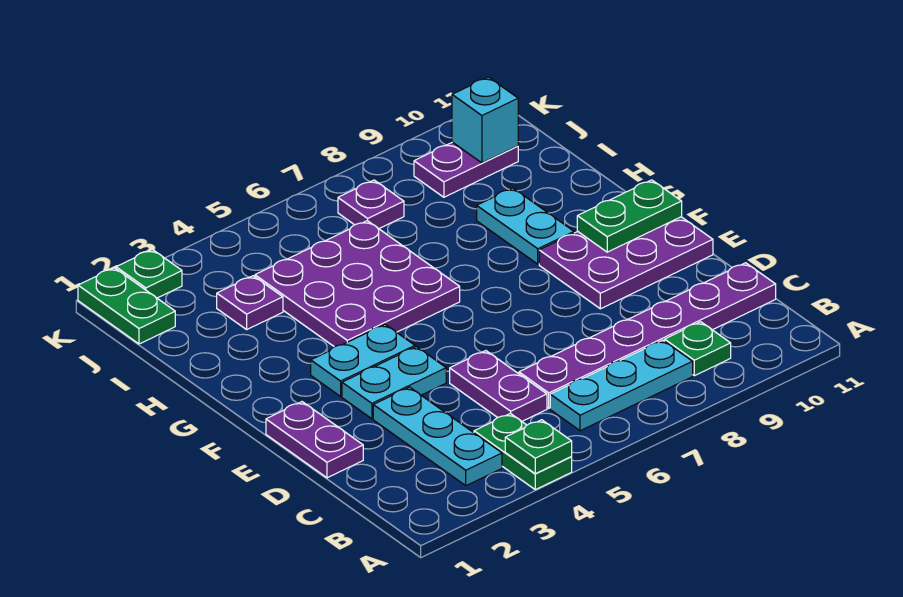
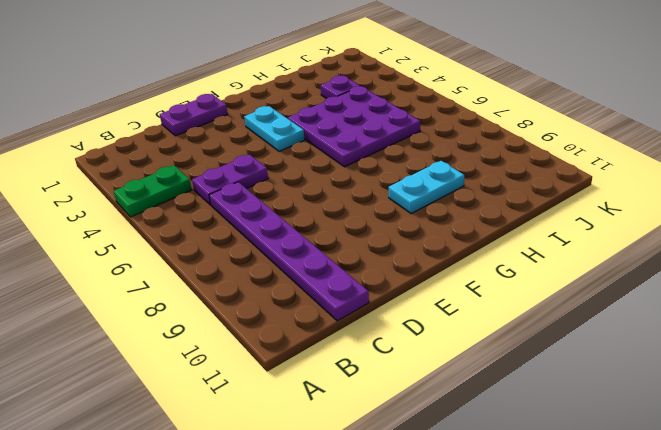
none -> cyan 1x3 plate [373,387,502,486]
none -> cyan 1x3 plate [550,340,693,431]
none -> green 1x1 plate [665,322,731,376]

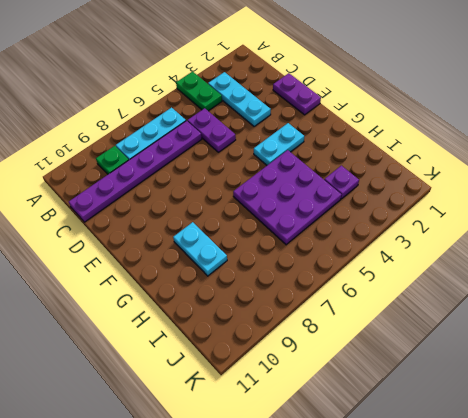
none -> cyan 1x2 plate [342,347,446,419]
none -> purple 2x3 plate [539,217,713,309]
none -> green 1x2 plate [78,268,175,344]

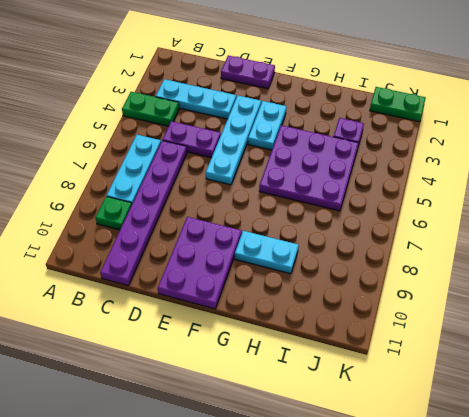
cyan 1x4 plate [206,96,261,185] -> cyan 1x2 plate [342,347,446,419]
none -> purple 1x1 plate [338,180,404,229]
none -> purple 1x2 plate [414,142,518,197]
none -> green 1x1 plate [116,249,182,298]

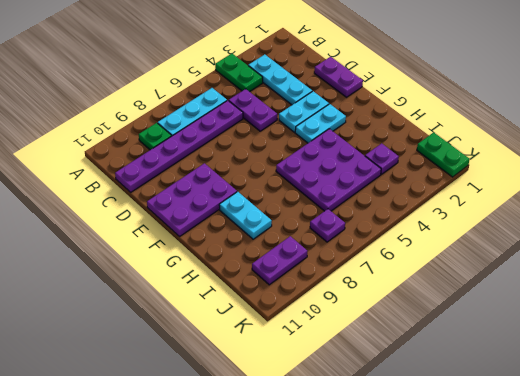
none -> green 1x1 plate [116,249,182,298]
none -> green 1x1 plate [505,420,572,474]
none -> green 1x2 plate [577,180,682,252]

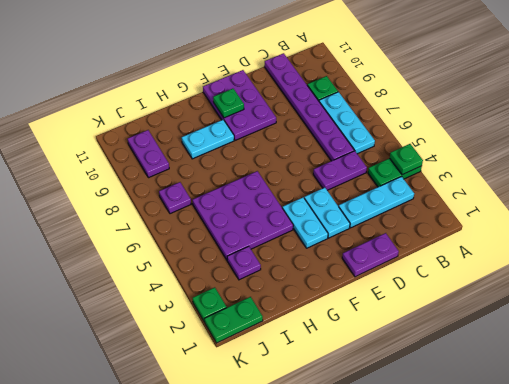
green 1x1 plate [213,89,244,118] -> green 1x2 plate [577,180,682,252]
none -> cyan 1x1 brick [452,77,518,163]

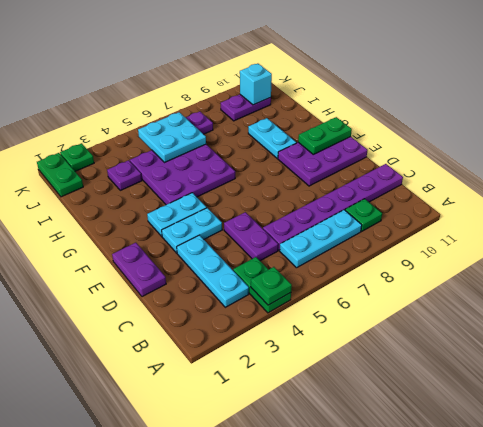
cyan 2x2 plate [138,112,206,163] -> none

